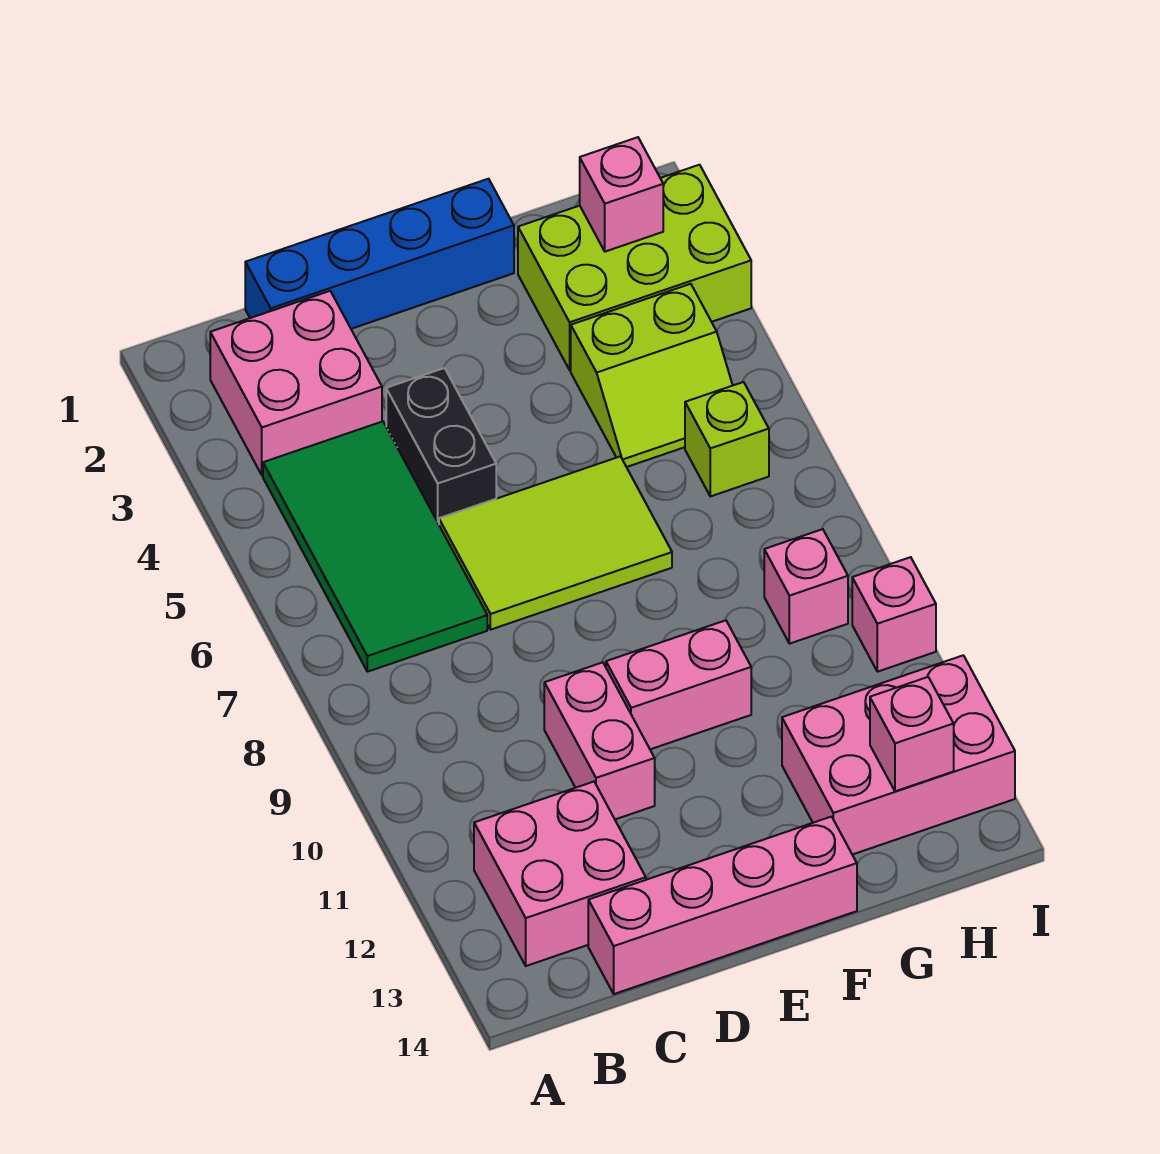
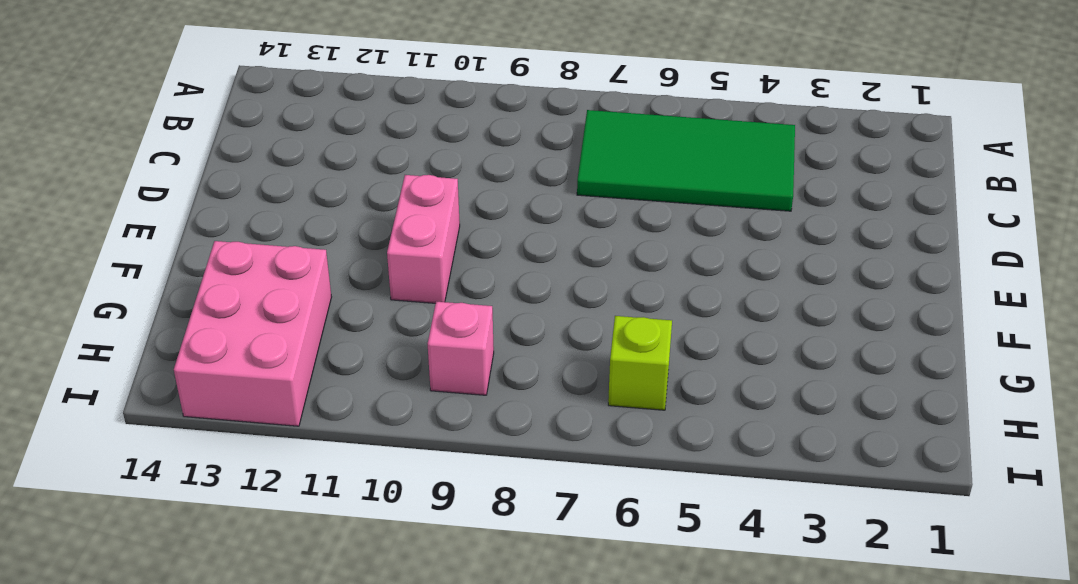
none -> pink 2x2 brick [210,291,382,475]
none -> pink 2x2 brick [474,782,646,966]
none -> blue 1x4 brick [245,179,514,329]

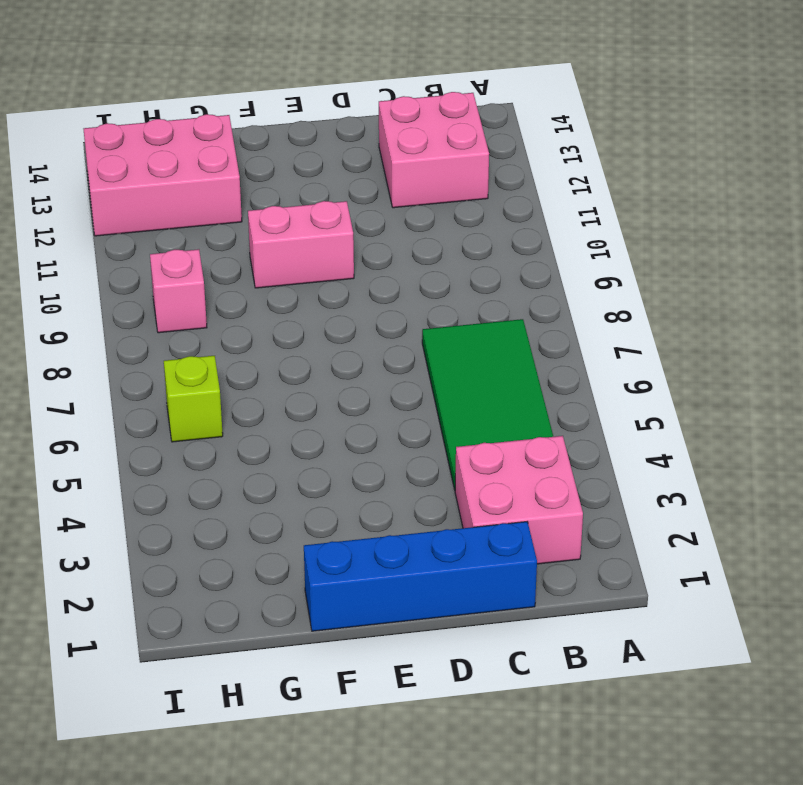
none -> pink 1x4 brick [588,817,857,994]
none -> black 1x2 brick [386,368,496,524]
none -> lime 2x3 tile [439,456,672,630]

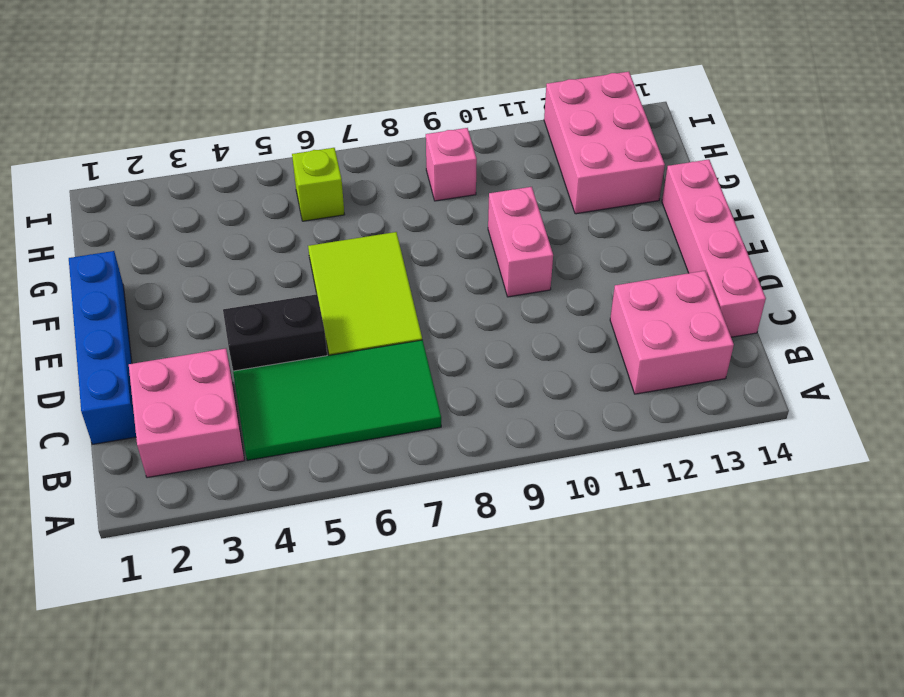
none -> pink 1x2 brick [544,662,655,819]
none -> lime 2x3 brick [518,165,751,370]
none -> lime 2x2 slope [571,284,733,467]

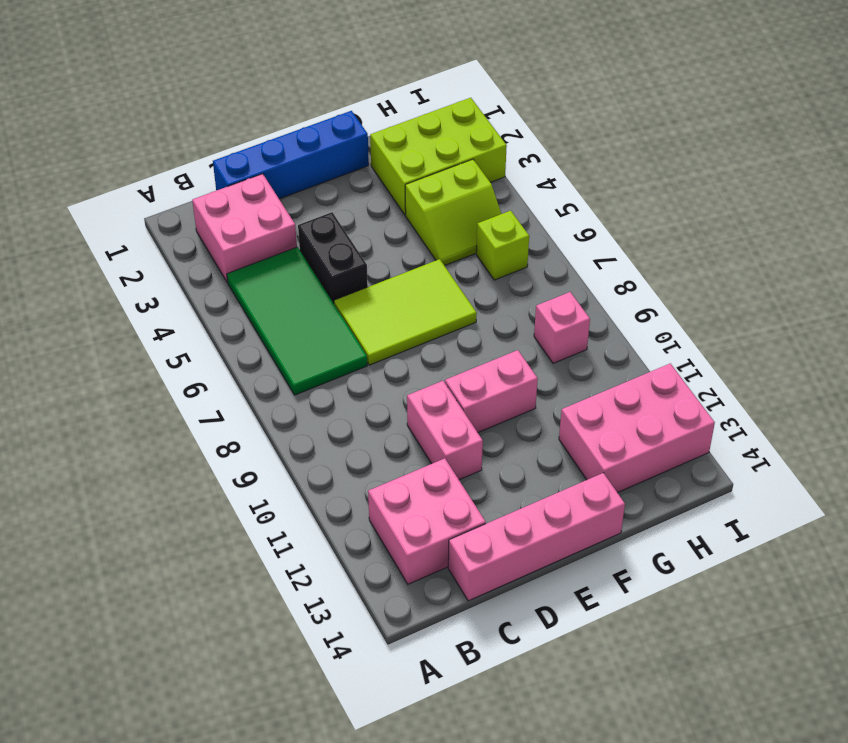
none -> pink 1x1 brick [852,557,936,672]
none -> pink 1x1 brick [580,137,663,252]
none -> pink 1x1 brick [870,677,954,791]

